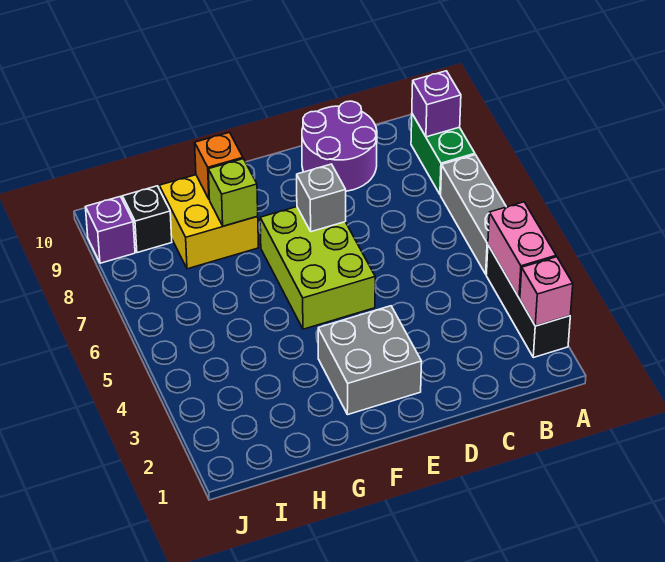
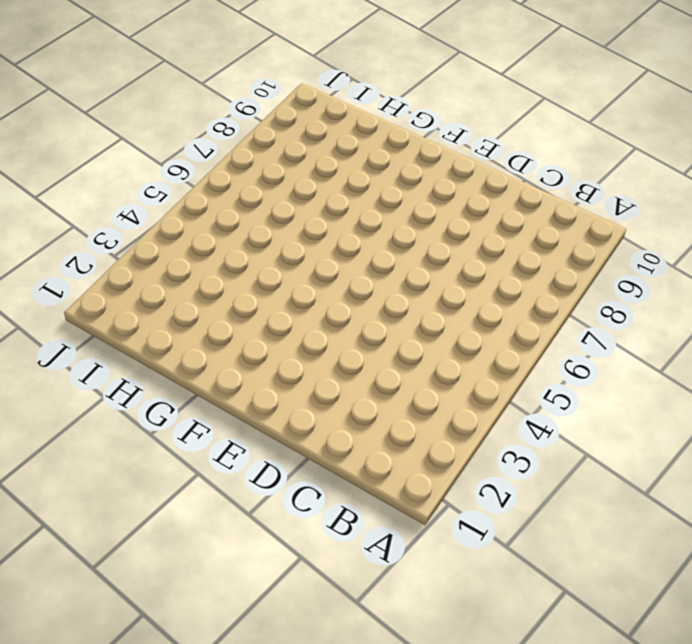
none -> black 1x3 brick [486,245,570,358]
none -> grey 1x3 brick [441,155,506,274]
none -> green 1x2 brick [411,114,475,195]

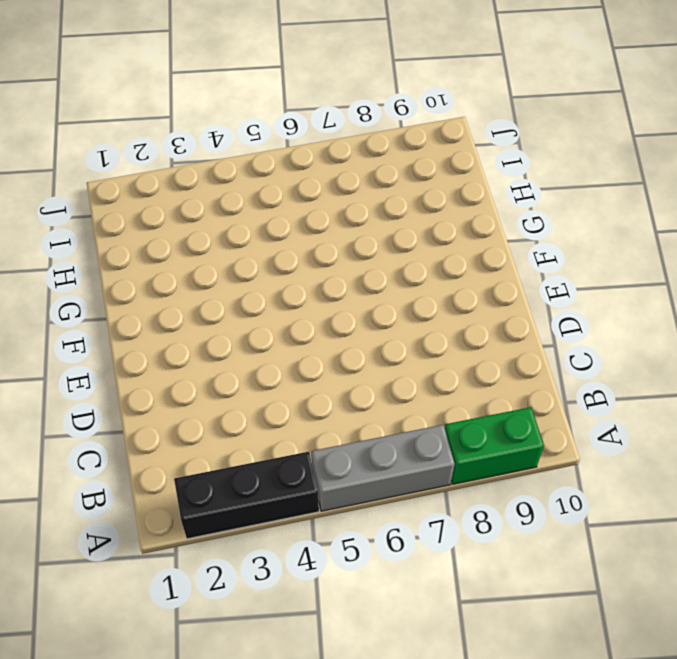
none -> purple 2x2 round brick [302,101,377,191]
none -> grey 2x2 brick [318,306,422,415]
none -> lime 2x3 brick [260,207,375,329]

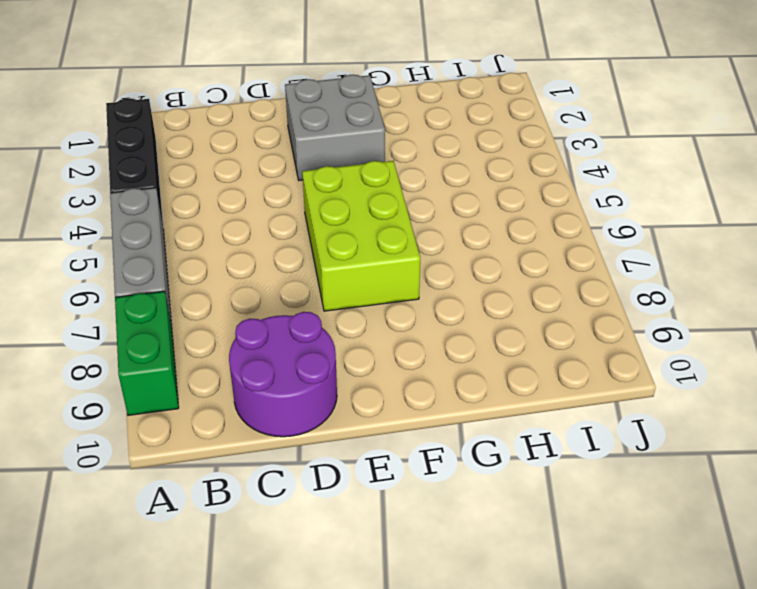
none -> yellow 2x2 brick [159,175,258,269]
none -> black 1x1 brick [123,186,172,253]
none -> purple 1x1 brick [86,196,135,263]

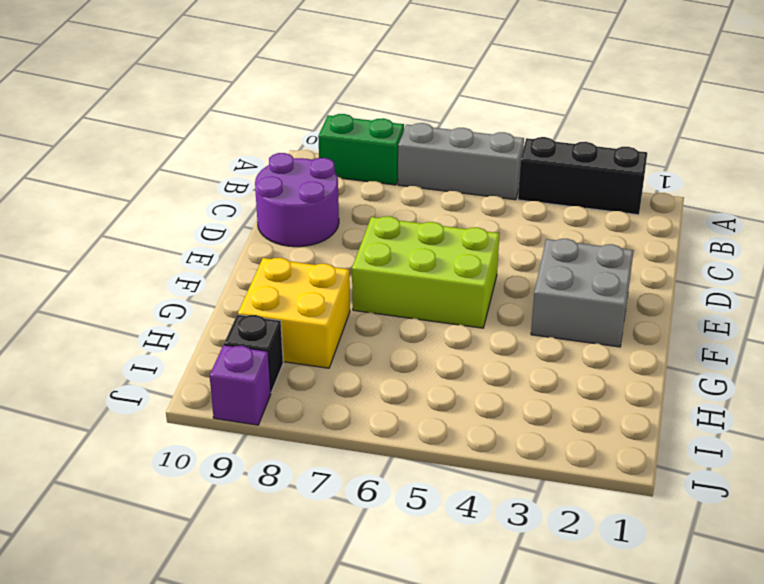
none -> pink 1x1 brick [520,257,573,326]
none -> pink 1x2 brick [488,202,556,298]
none -> purple 1x1 brick [412,71,461,137]

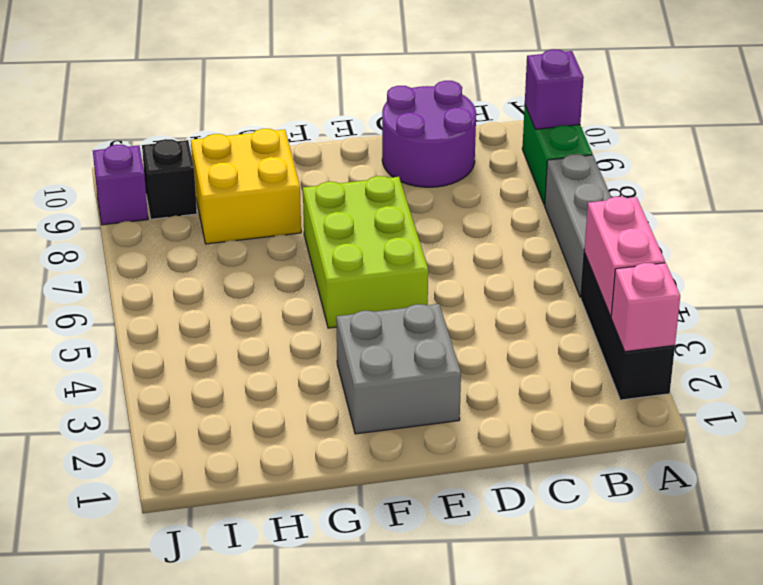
none -> grey 1x1 brick [297,164,346,232]
none -> lime 1x1 brick [208,159,258,226]
none -> orange 1x1 brick [195,132,243,199]

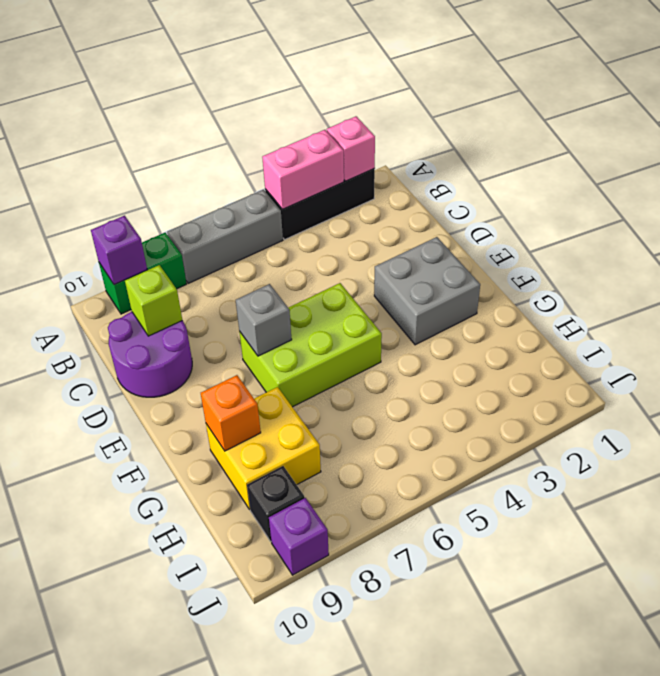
lime 1x1 brick [125,265,182,336] -> lime 1x1 brick moved to [208,159,258,226]

